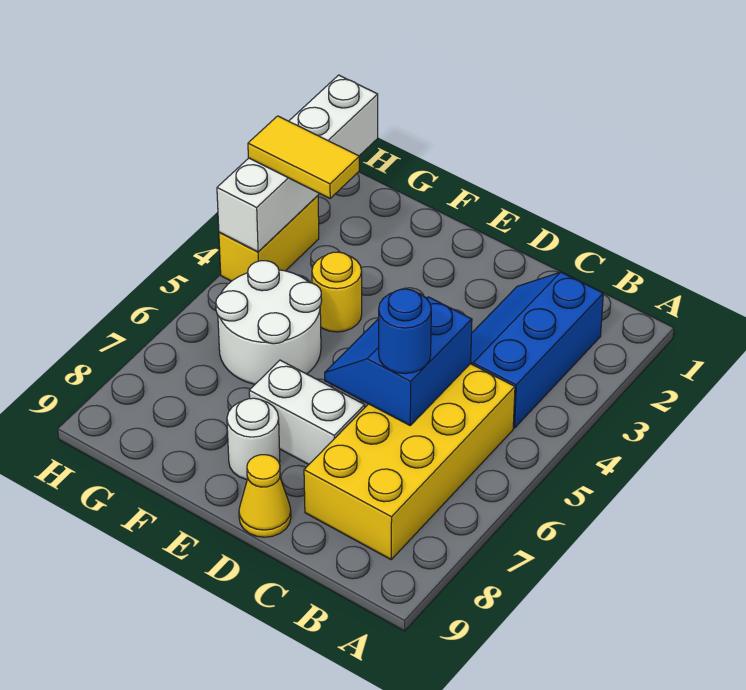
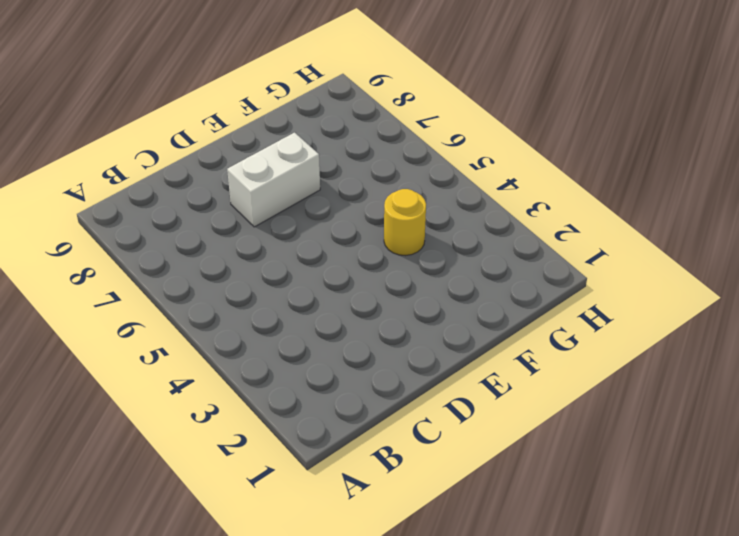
none -> blue 2x3 slope [470,272,603,428]
none -> yellow 2x4 brick [304,364,515,559]
none -> yellow 1x1 cone [239,455,291,537]

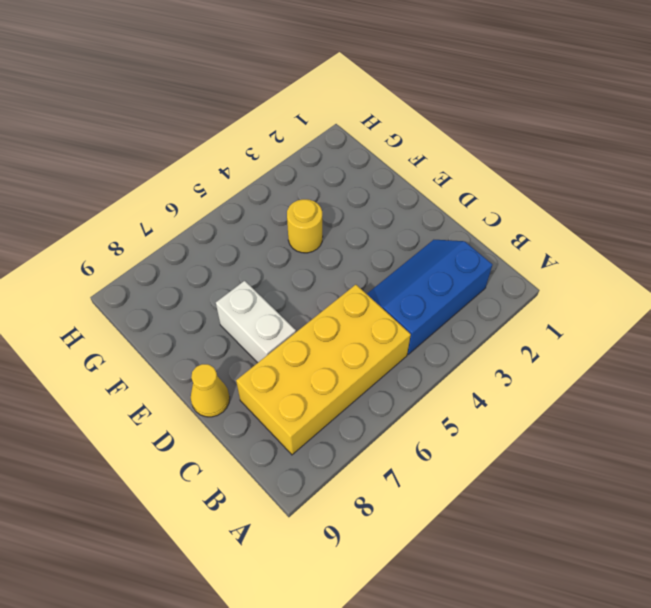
none -> white 1x1 round brick [227,398,280,479]
none -> white 2x2 round brick [216,261,322,384]
none -> yellow 1x2 brick [219,196,319,281]

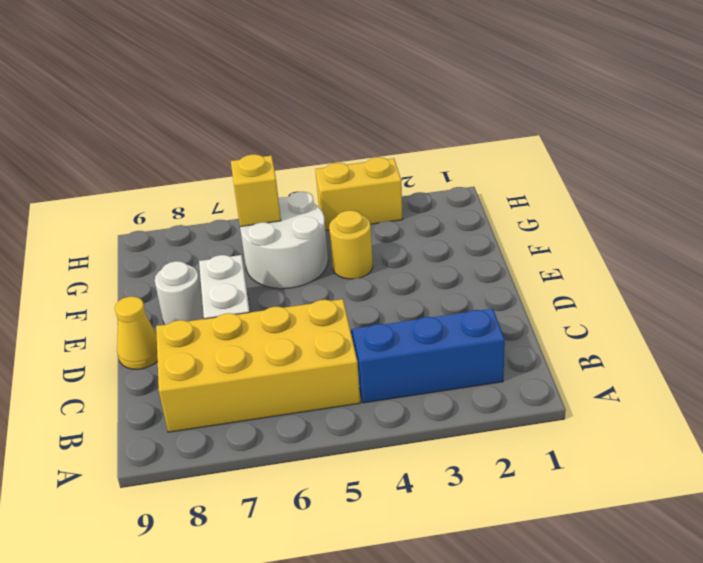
yellow 1x1 brick [231,154,281,227] -> none
none -> blue 2x2 slope [325,297,472,425]
none -> white 1x4 brick [217,75,378,252]
none -> blue 1x1 round brick [379,289,431,373]

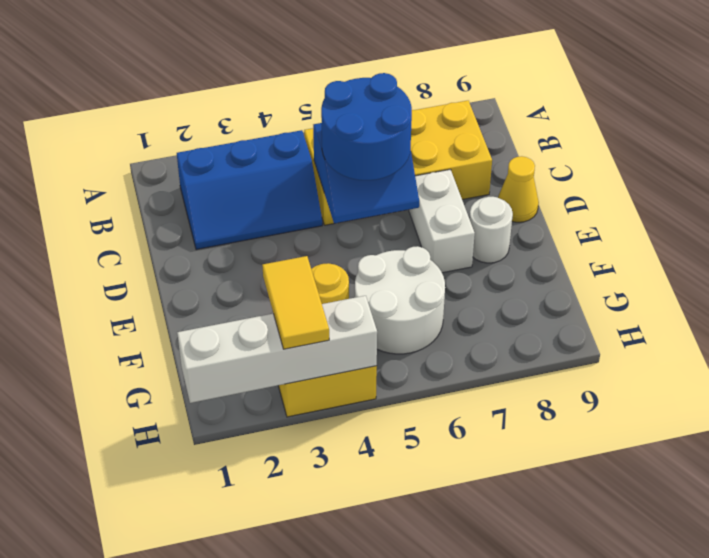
blue 2x2 round brick [321,73,412,180] -> blue 1x1 round brick [379,289,431,373]

